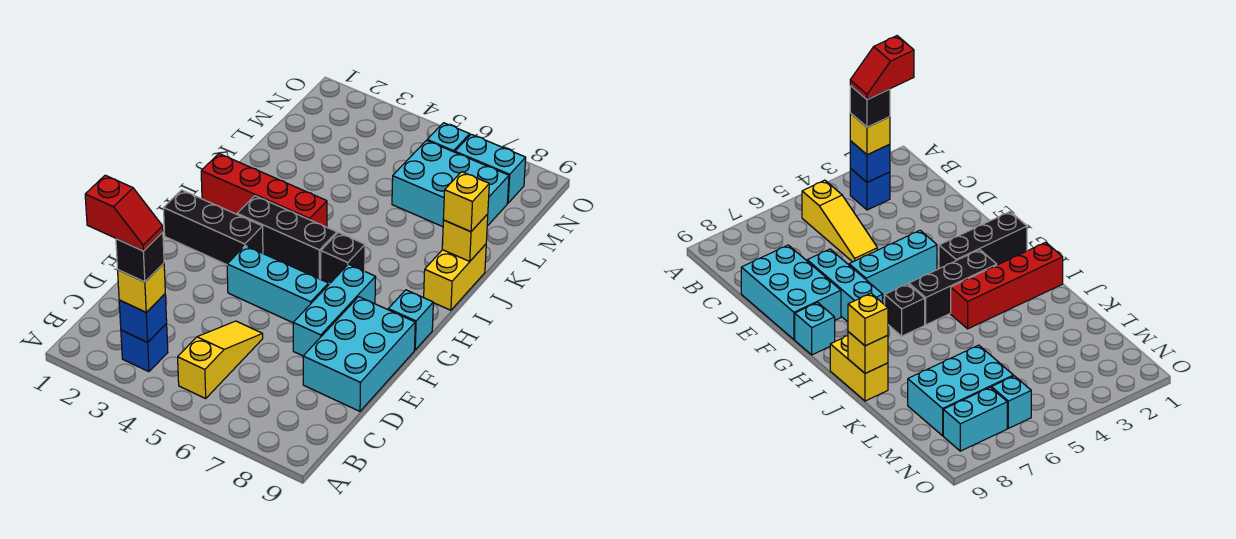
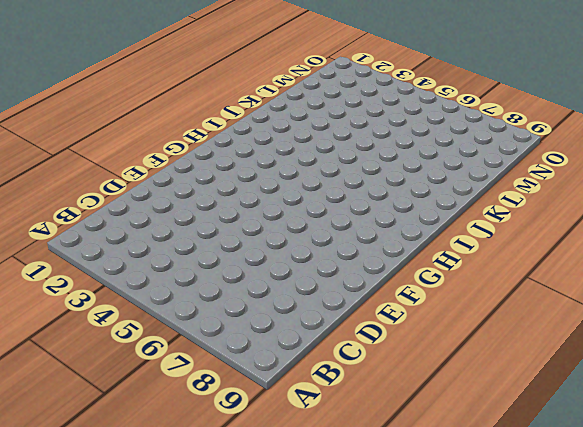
none -> blue 1x1 brick [121,324,168,372]
none -> yellow 1x3 slope [178,321,263,398]
none -> cyan 2x3 brick [303,297,415,411]

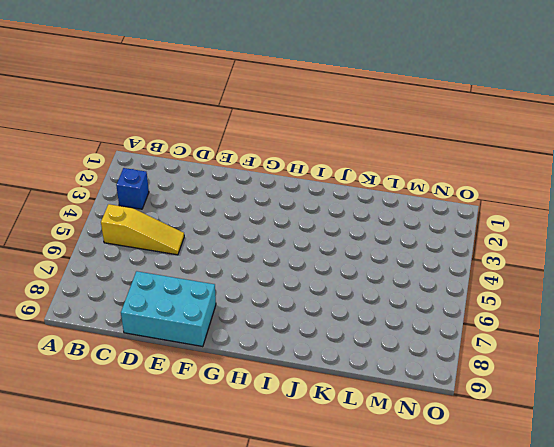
none -> cyan 1x3 brick [293,264,376,356]
none -> cyan 1x3 brick [227,246,329,323]
none -> black 1x3 brick [164,190,263,265]

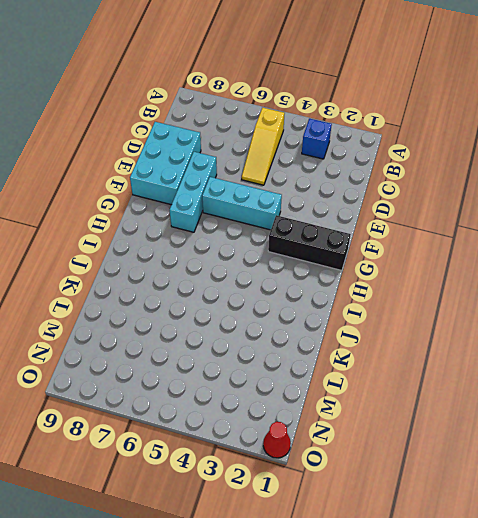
red 1x1 cone [263,422,291,458] -> none
none -> cyan 1x1 brick [388,290,433,350]
none -> black 1x3 brick [237,196,337,279]
none -> black 1x1 brick [321,233,365,284]

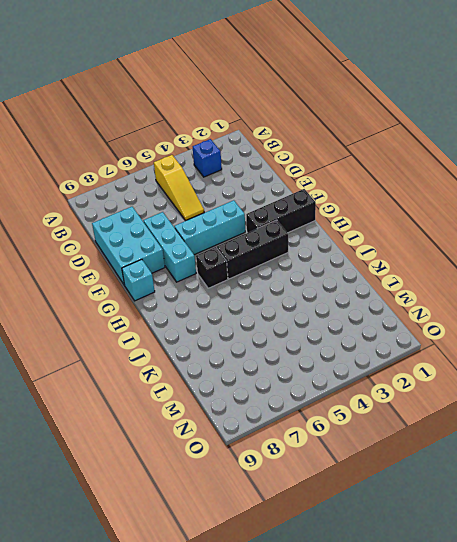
none -> red 1x4 brick [201,154,327,227]
none -> yellow 1x2 brick [424,244,486,310]
none -> cyan 2x3 brick [392,141,509,227]

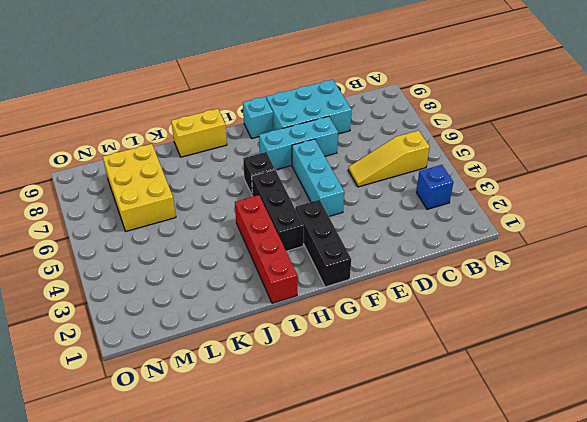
yellow 2x3 brick [103,144,176,231] -> cyan 2x3 brick [392,141,509,227]
none -> cyan 1x1 brick [427,123,470,152]
none -> cyan 1x2 brick [455,134,526,203]
none -> blue 1x1 brick [119,294,167,342]

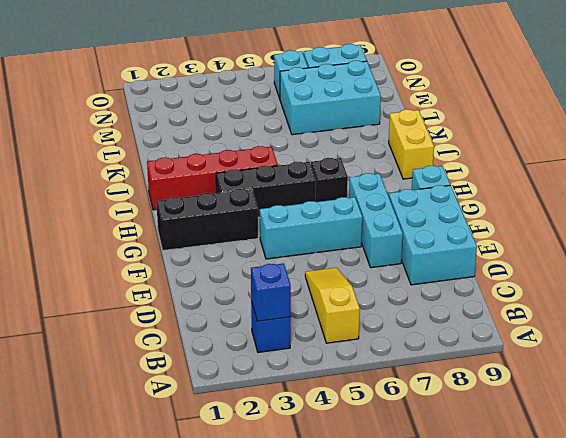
none -> yellow 1x1 brick [442,214,488,261]
none -> yellow 1x1 brick [118,263,165,312]
none -> yellow 1x1 brick [443,172,489,232]

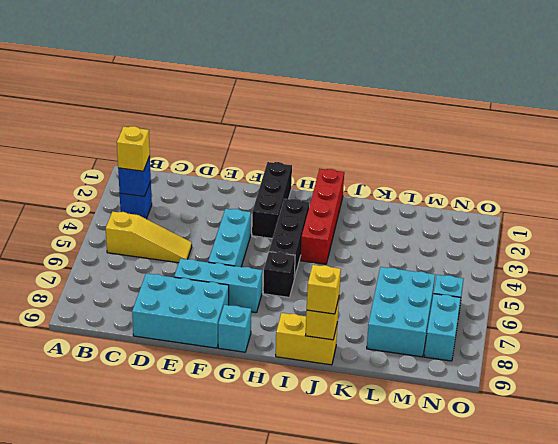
none -> black 1x1 brick [116,232,164,282]
none -> red 1x2 slope [85,175,163,251]

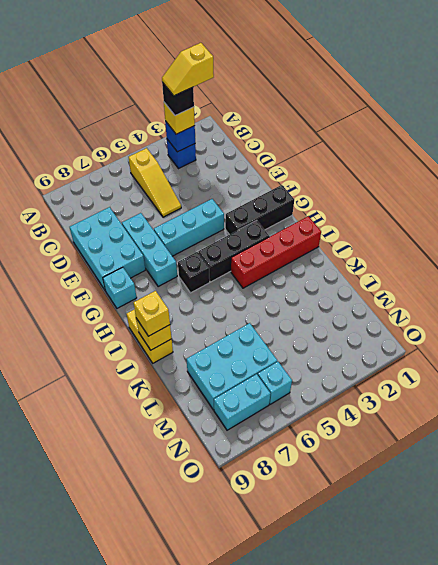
yellow 1x2 slope [162,43,214,96] -> red 1x2 slope [85,175,163,251]

